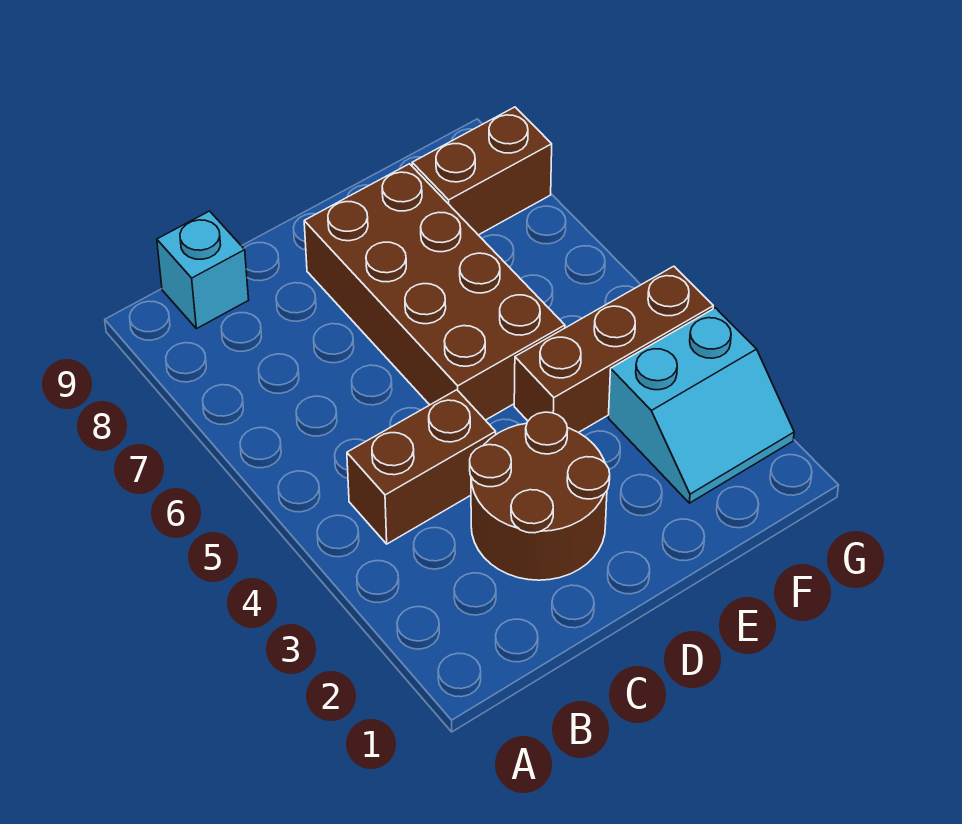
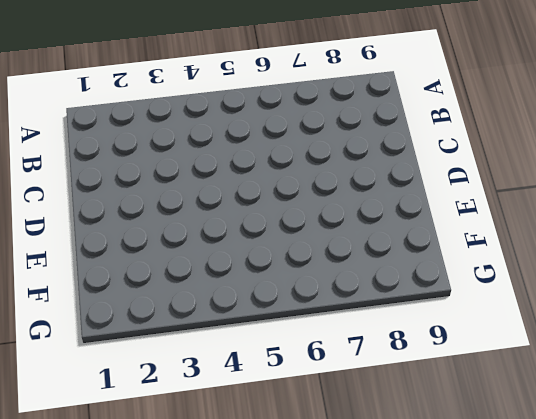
none -> brown 1x2 brick [347,390,496,544]
none -> cyan 1x1 brick [157,211,249,329]

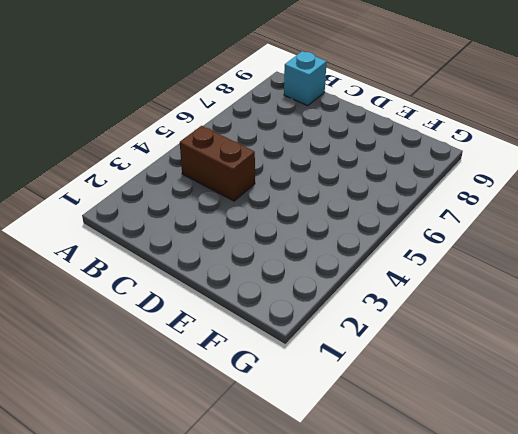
none -> brown 2x2 round brick [470,412,610,580]
none -> brown 2x4 brick [304,164,565,420]

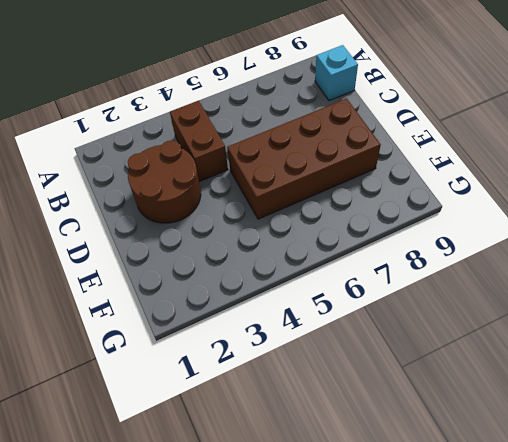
none -> brown 1x3 brick [514,266,713,433]
none -> cyan 2x2 slope [608,308,794,503]

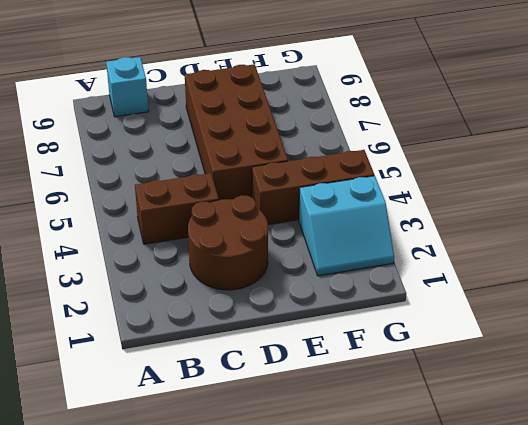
none -> brown 1x2 brick [412,107,552,235]

